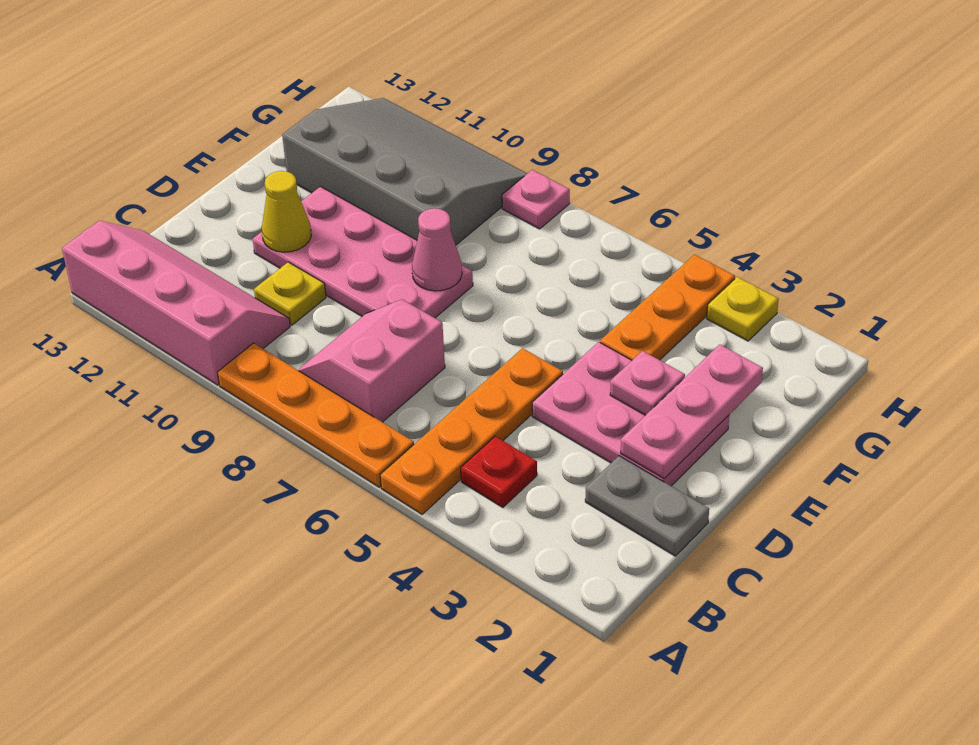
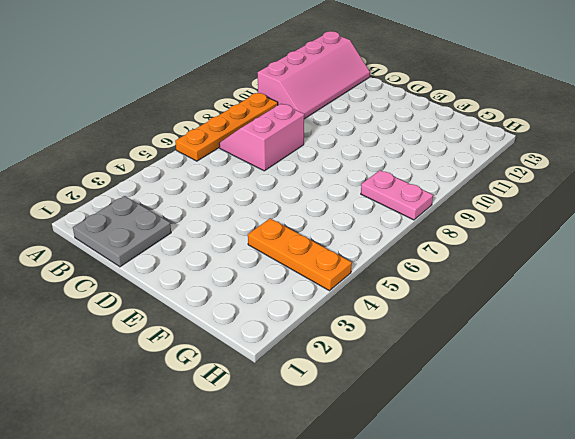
grey 2x2 plate [73,196,171,267] -> grey 1x2 plate [585,456,709,556]
pink 2x2 slope [219,104,304,171] -> pink 2x2 slope turned to [298,299,445,422]
pink 1x2 plate [361,170,433,220] -> pink 1x1 plate [502,170,570,229]
none -> orange 1x4 plate [380,348,563,514]
none -> red 1x1 plate [461,436,537,508]
none -> yellow 1x1 plate [254,262,326,325]

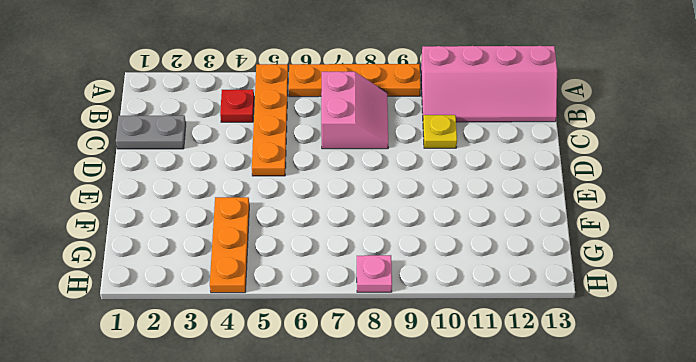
none -> pink 2x3 plate [532,342,729,486]
none -> pink 2x4 plate [253,187,473,318]
none -> grey 3x4 slope [282,98,528,245]

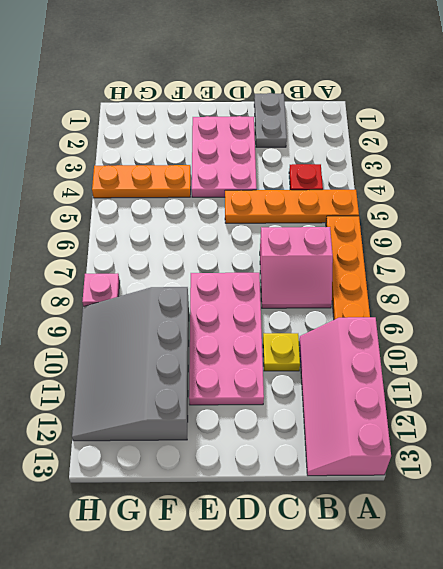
none -> yellow 1x1 plate [707,277,779,341]
none -> pink 1x3 plate [621,344,763,479]
none -> yellow 1x1 cone [262,171,311,252]

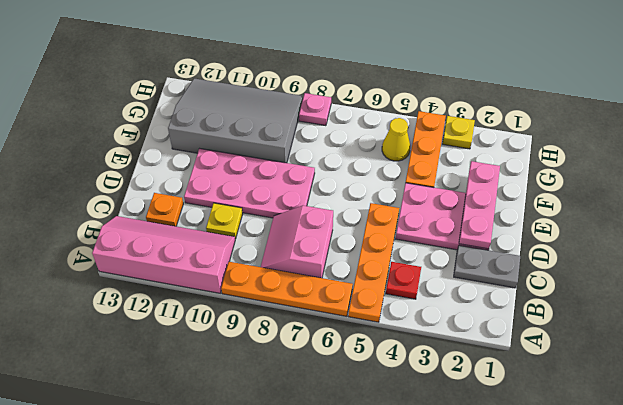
orange 1x1 plate [146,193,183,226] -> none
yellow 1x1 cone [382,118,410,161] -> yellow 1x1 cone moved to [262,171,311,252]
none -> pink 1x1 plate [610,351,685,415]
none -> pink 1x1 cone [412,208,462,291]

